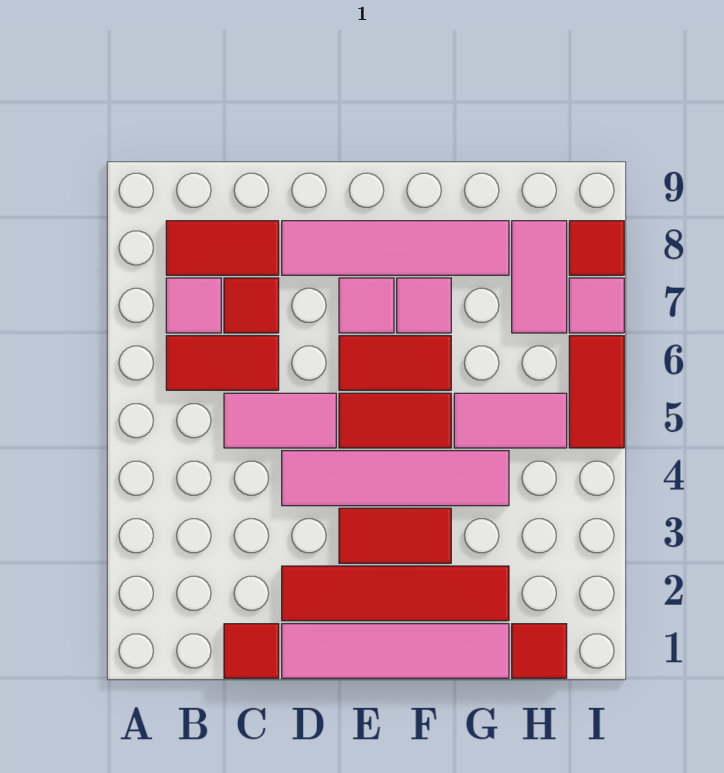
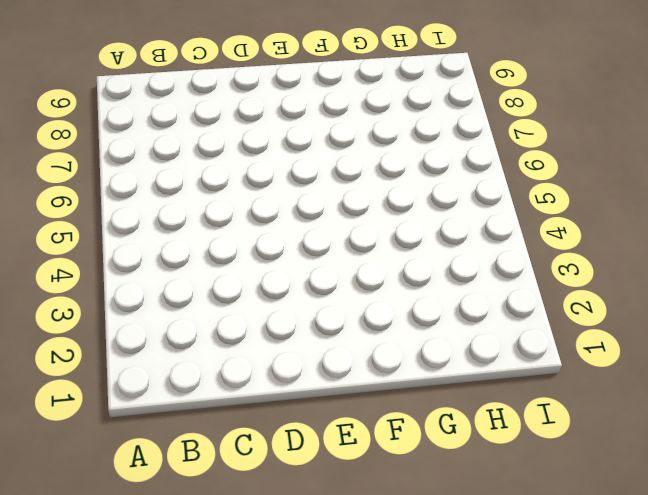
none -> red 1x2 tile [166,336,279,390]
none -> pink 1x1 tile [166,278,221,333]
none -> red 1x2 tile [166,221,279,275]

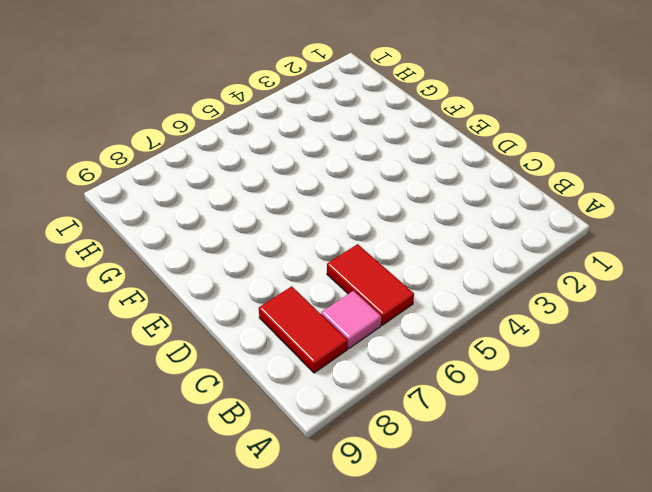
none -> red 1x1 tile [224,624,279,678]
none -> pink 1x2 tile [224,393,336,448]
none -> red 1x1 tile [224,278,279,333]

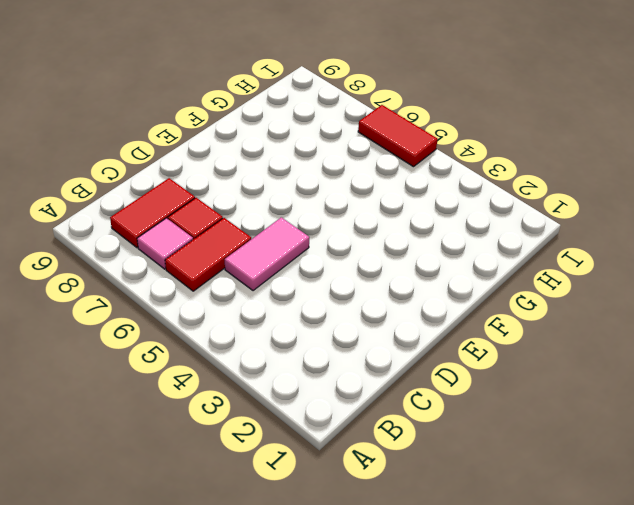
none -> red 1x1 tile [224,624,279,678]
none -> pink 1x4 tile [282,624,509,678]
none -> red 1x4 tile [282,566,509,621]

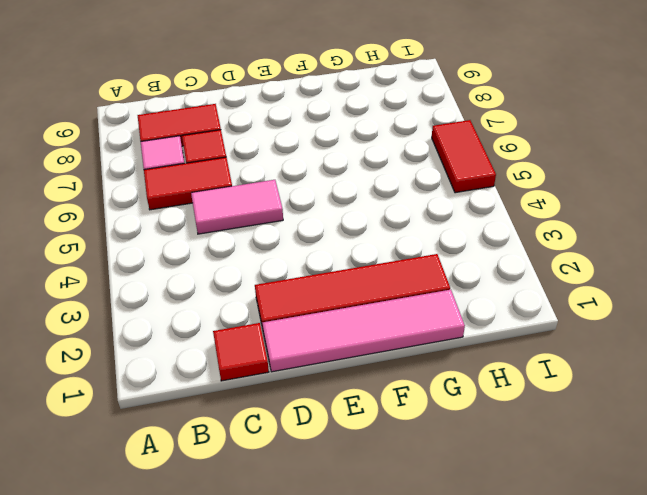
none -> pink 1x4 tile [282,451,509,506]
none -> pink 1x4 tile [282,221,509,275]
none -> red 1x2 tile [339,508,451,563]

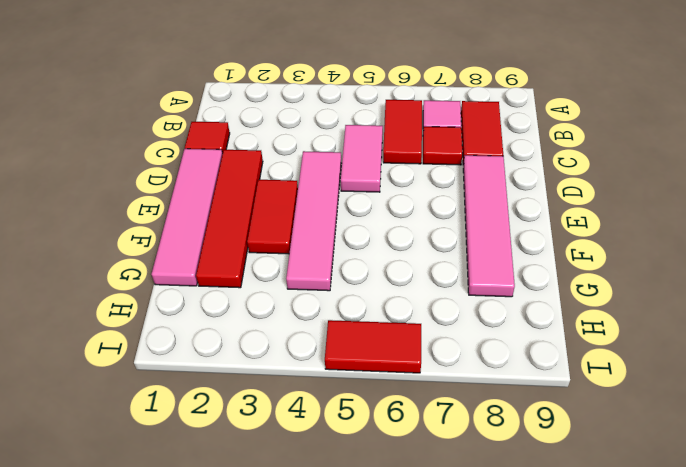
none -> red 1x2 tile [339,393,451,448]
none -> red 1x2 tile [339,336,451,390]
none -> pink 1x1 tile [339,278,394,333]

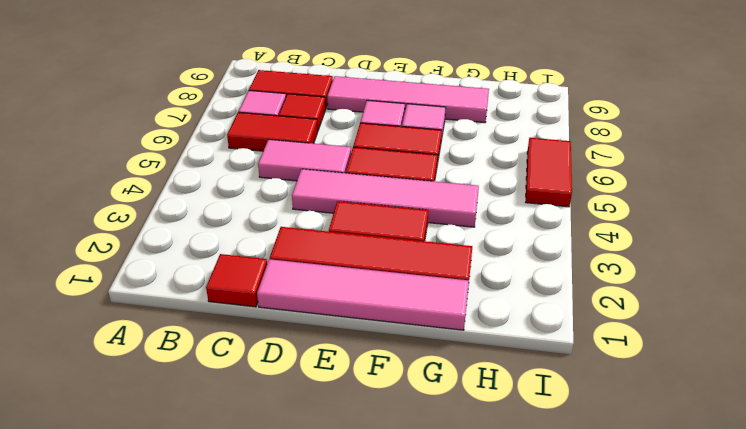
none -> pink 1x2 tile [454,393,567,448]
none -> red 1x1 tile [512,624,567,678]
none -> pink 1x2 tile [512,221,567,333]

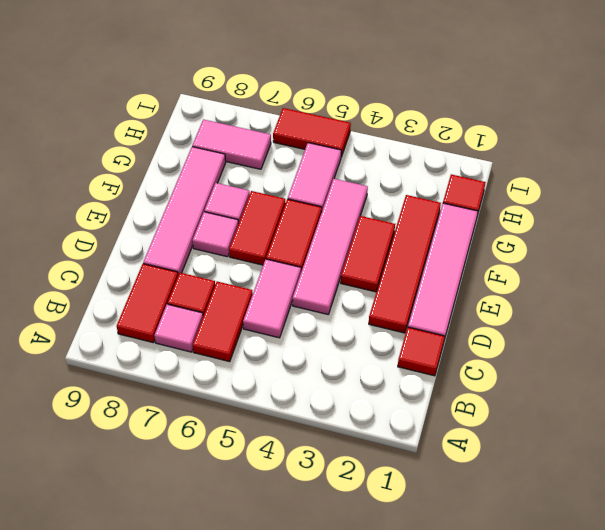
none -> pink 1x1 tile [569,278,624,333]
none -> red 1x1 tile [569,221,624,275]

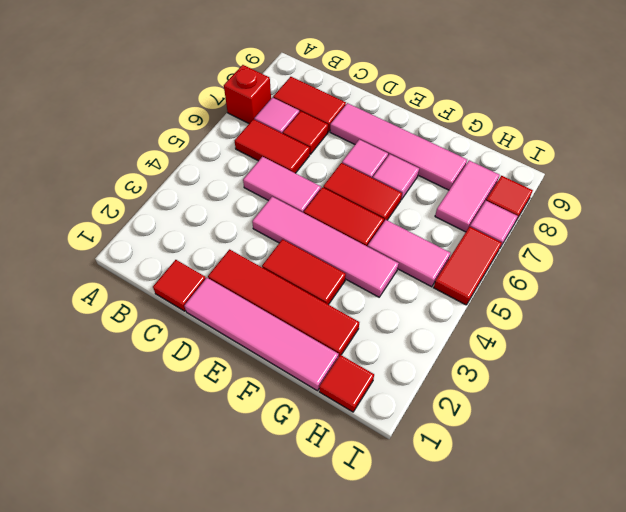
red 1x1 brick [224,65,271,123] -> none

